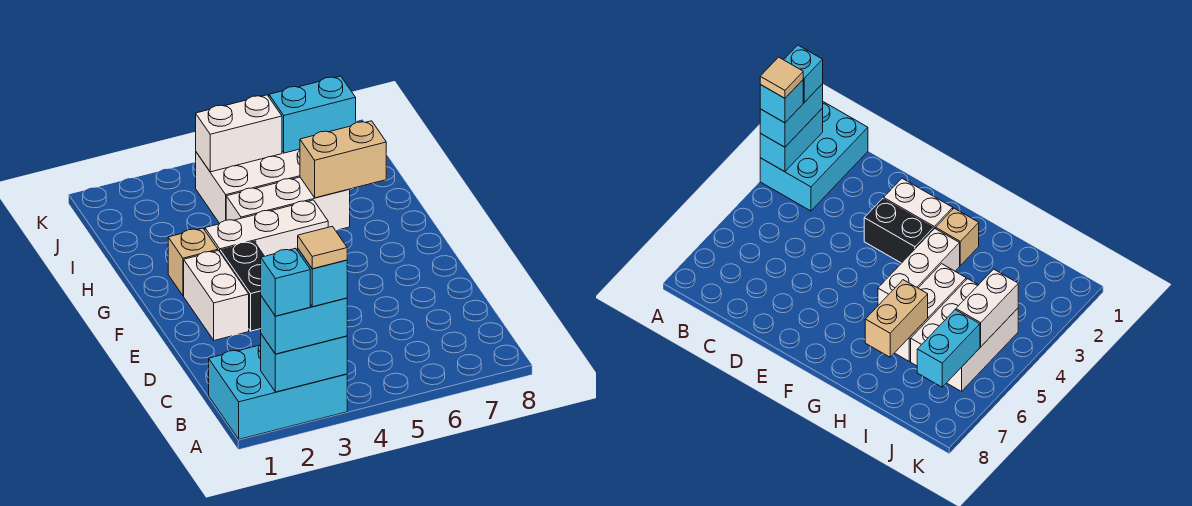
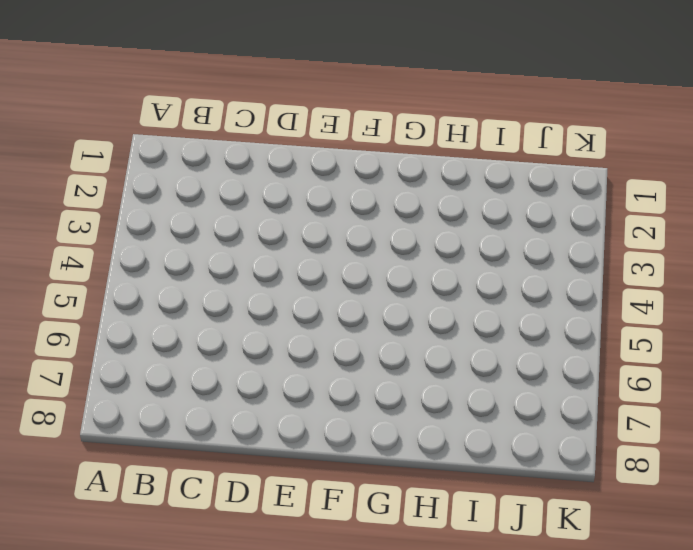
none -> cyan 2x3 brick [209,344,347,439]
none -> white 1x2 brick [184,251,249,340]
none -> black 1x2 brick [220,241,265,331]

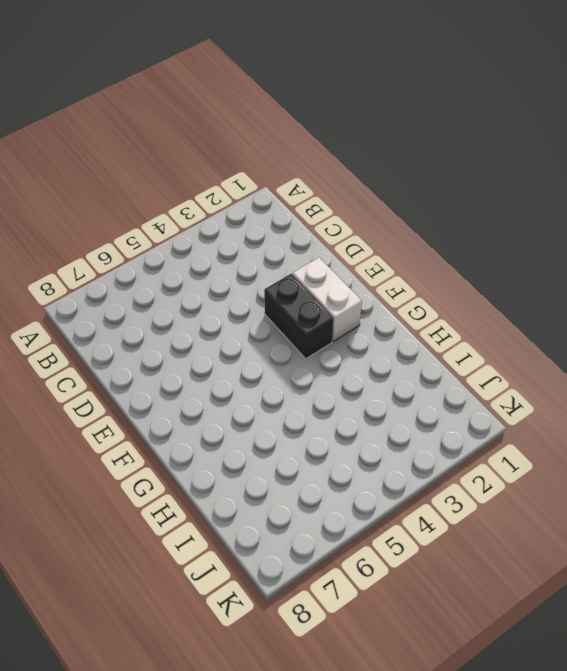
none -> cyan 2x3 brick [209,344,347,439]
none -> tan 1x1 brick [168,228,218,296]
none -> white 1x3 brick [205,200,328,256]

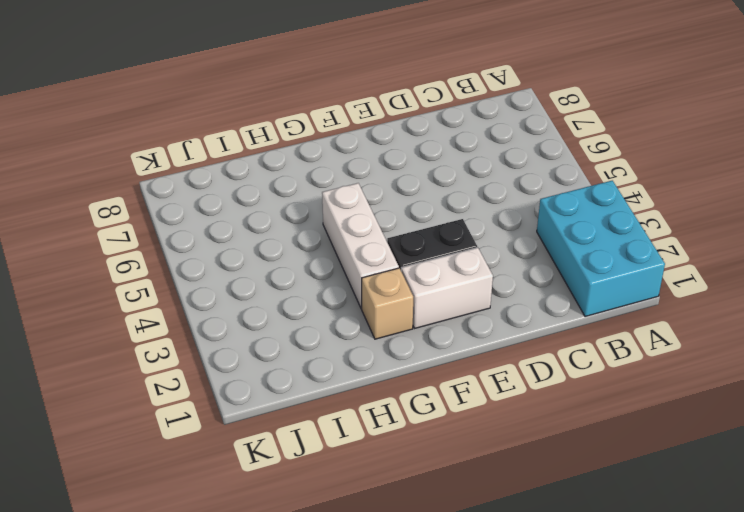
none -> white 1x3 brick [226,177,350,230]
none -> white 2x3 brick [196,149,300,223]
none -> cyan 1x2 brick [261,334,347,392]

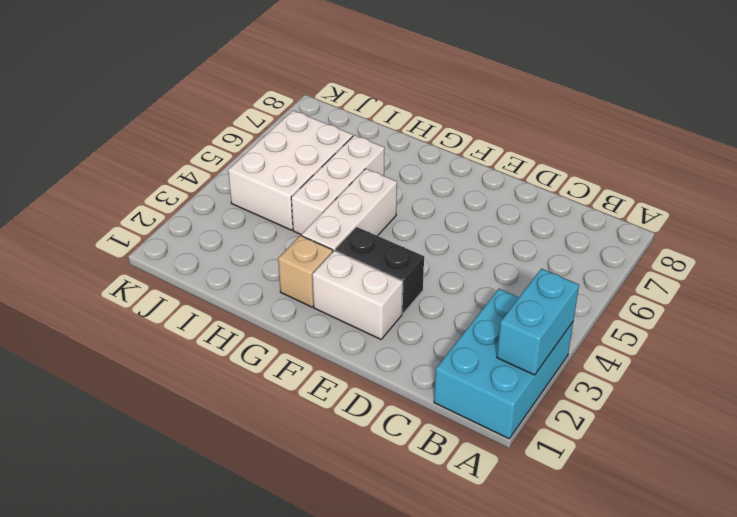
none -> tan 1x2 brick [300,121,386,198]
none -> white 1x2 brick [196,95,282,172]
none -> cyan 1x2 brick [269,76,356,153]

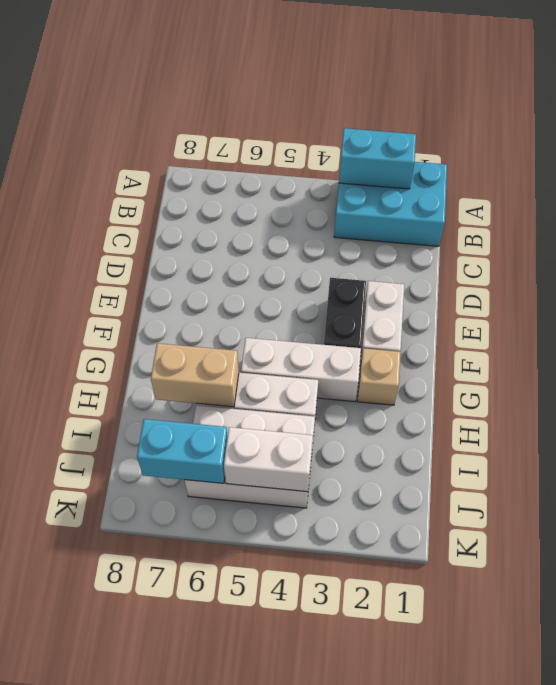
none -> cyan 1x2 brick [261,296,347,354]
none -> cyan 1x1 brick [261,248,310,316]
none -> cyan 1x1 brick [298,249,347,307]

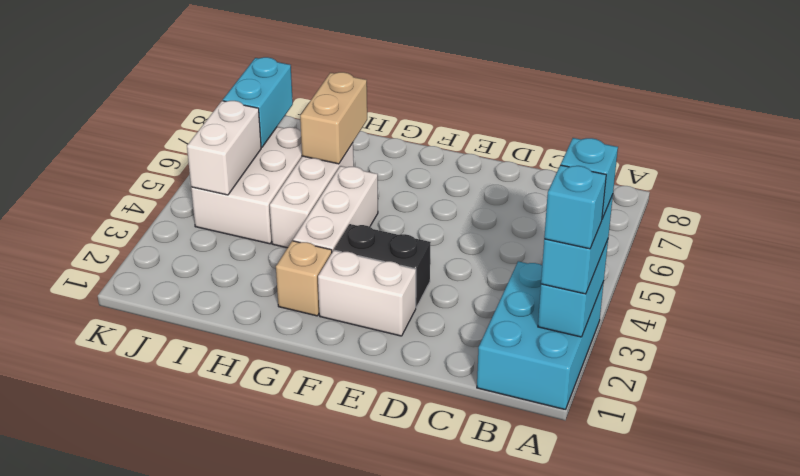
none -> tan 1x1 tile [298,226,347,269]

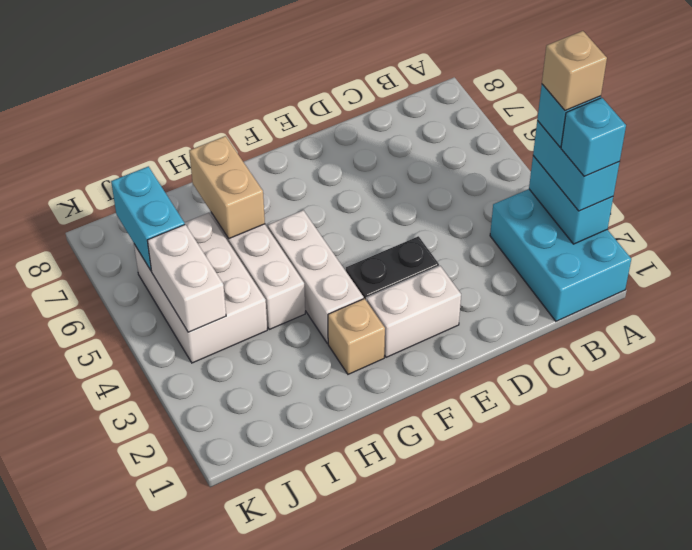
tan 1x1 brick [542,31,607,110] -> tan 1x1 tile [298,226,347,269]

